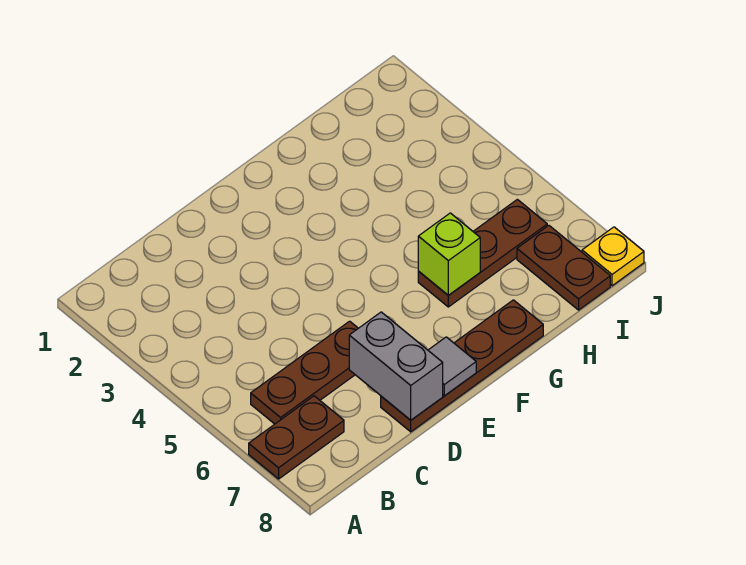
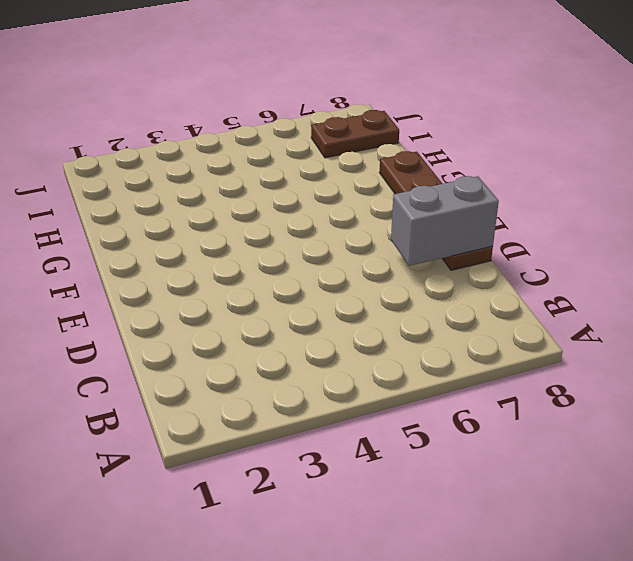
none -> brown 1x2 plate [249,396,344,479]
none -> brown 1x3 plate [251,321,358,424]

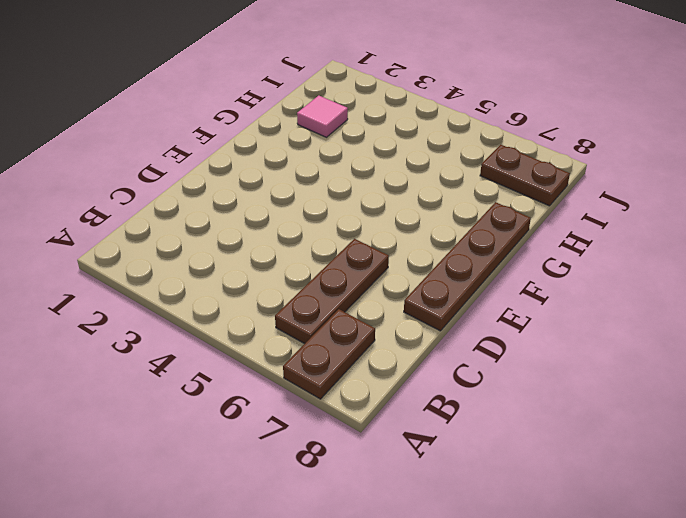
pink 1x1 tile [297,96,348,137] -> none
none -> brown 1x3 plate [418,199,547,307]
none -> yellow 1x1 plate [582,227,644,286]

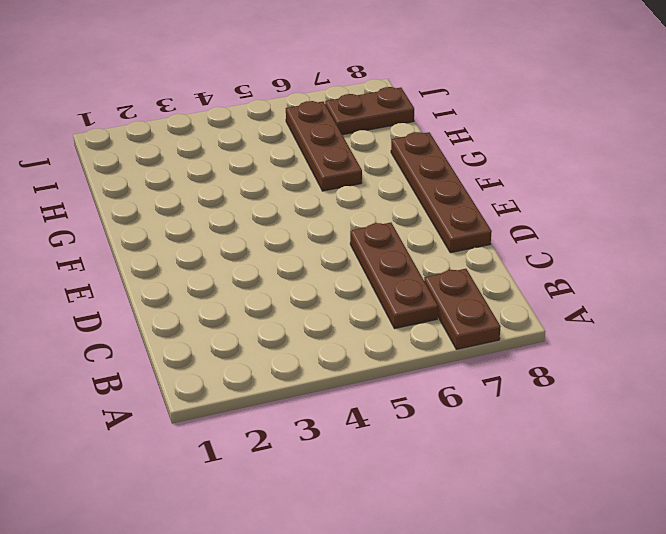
none -> yellow 1x1 plate [582,227,644,286]
none -> grey 1x2 brick [349,312,443,420]

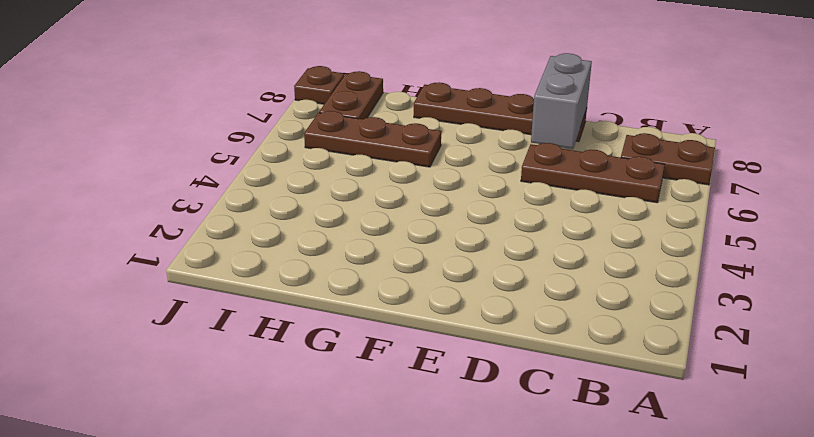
brown 1x1 plate [294,66,344,104] -> yellow 1x1 plate [582,227,644,286]
none -> grey 1x1 tile [428,337,476,396]
none -> lime 1x1 brick [418,213,480,295]

